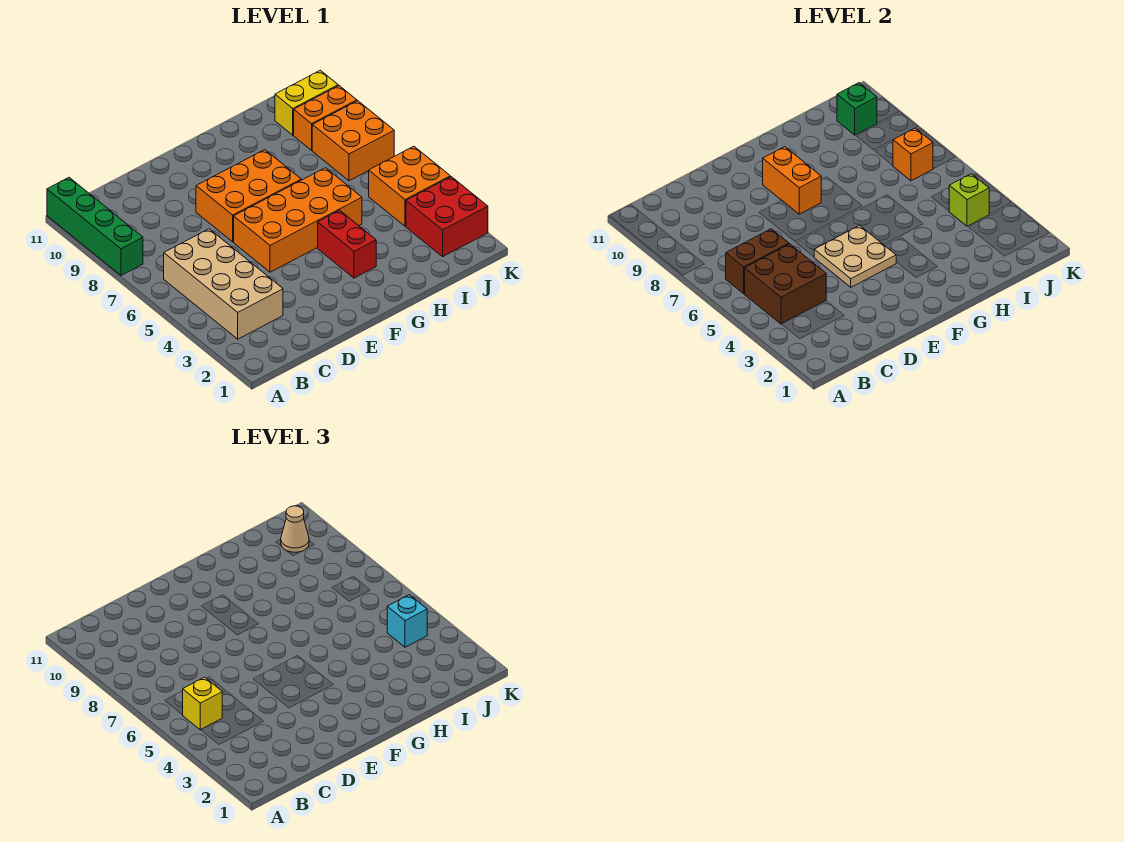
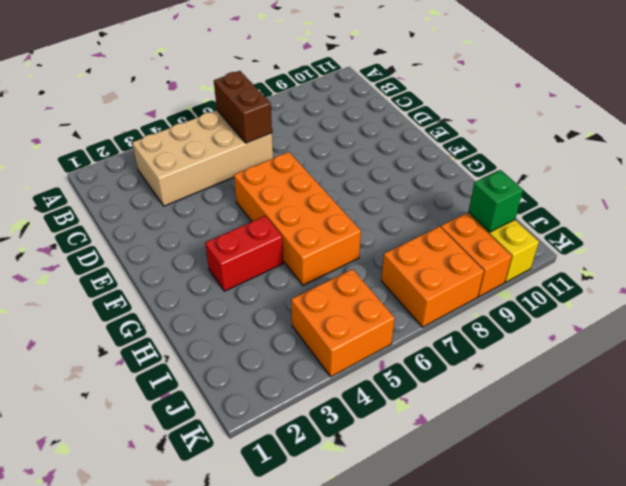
none -> green 1x4 brick [47,178,143,275]
none -> orange 2x3 brick [196,150,301,242]
none -> red 2x2 brick [406,177,488,257]

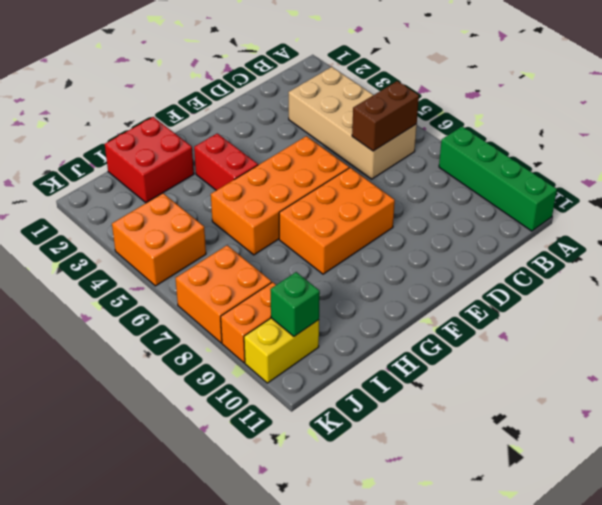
red 2x2 brick [105,117,194,203] -> red 2x2 brick moved to [406,177,488,257]
none -> brown 2x2 brick [745,244,826,324]
none -> tan 2x2 plate [814,225,896,287]
none -> orange 1x2 brick [763,147,821,214]

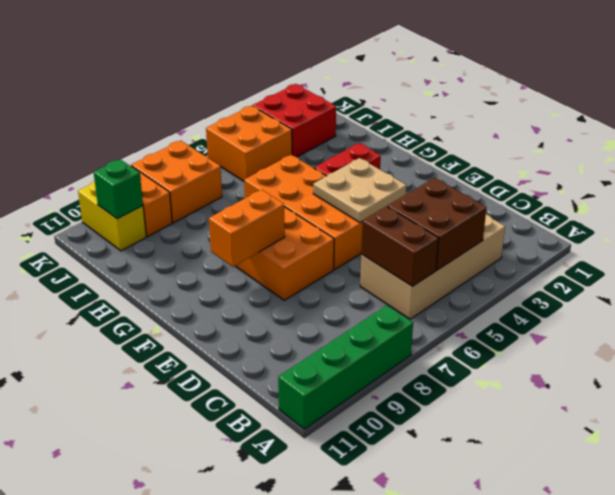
none -> lime 1x1 brick [949,174,989,226]
none -> orange 1x1 brick [893,128,933,181]
none -> yellow 1x1 brick [183,677,222,730]

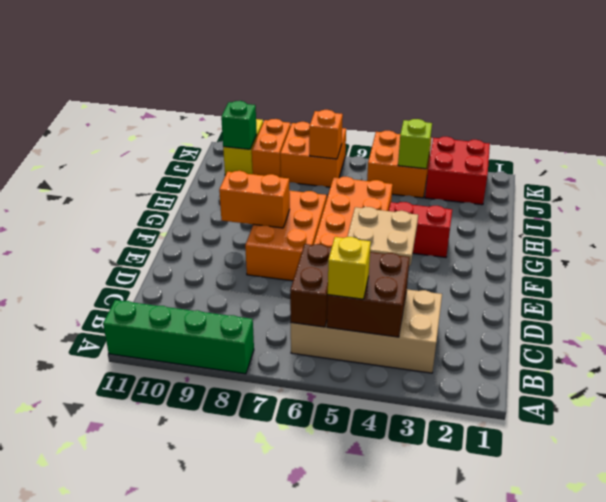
none -> cyan 1x1 brick [387,595,427,647]
none -> tan 1x1 cone [281,506,309,552]

